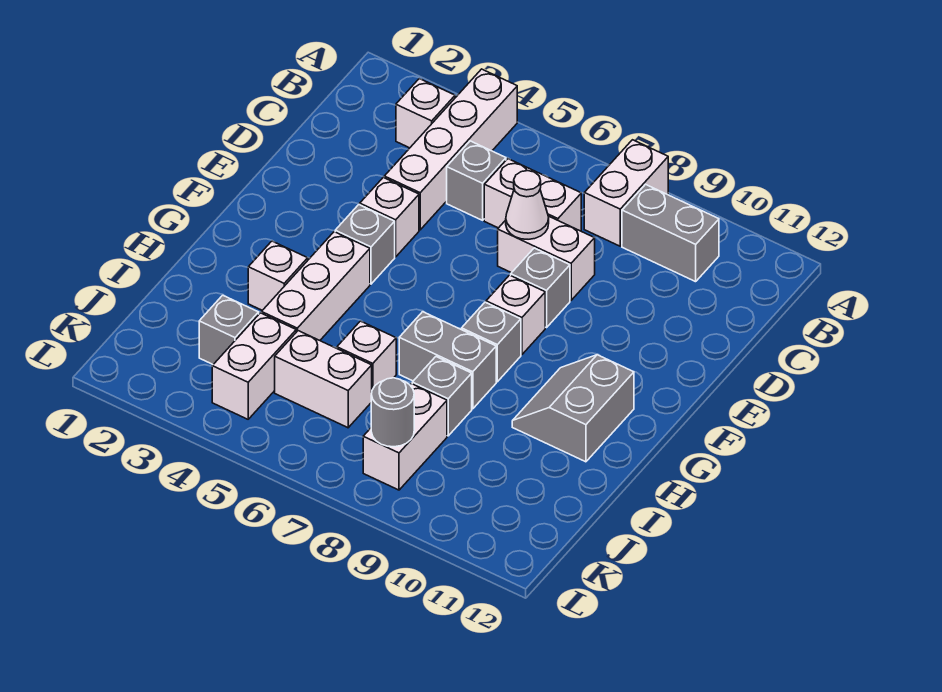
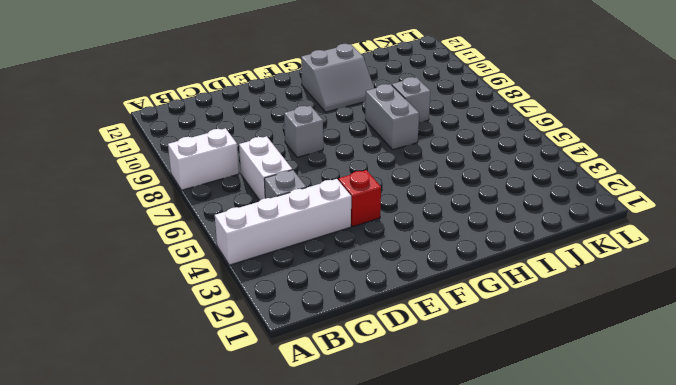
red 1x1 brick [338,170,381,227] -> white 1x1 brick [360,177,419,257]
none -> white 1x1 brick [396,79,455,148]
none -> grey 1x2 brick [622,184,719,282]
none -> white 1x2 brick [498,216,595,300]

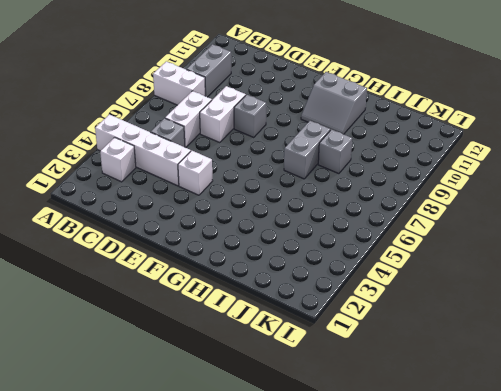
none -> grey 1x1 brick [335,205,395,284]
none -> white 1x1 brick [486,275,545,355]
none -> white 1x3 brick [262,232,370,340]

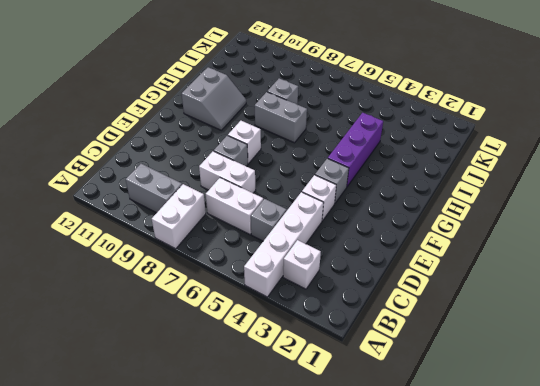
purple 1x3 brick [328,113,383,187] -> white 1x3 brick [262,232,370,340]
none -> grey 1x1 brick [462,302,521,382]
none -> white 1x1 brick [248,241,308,310]
none -> white 1x1 brick [337,321,396,390]

